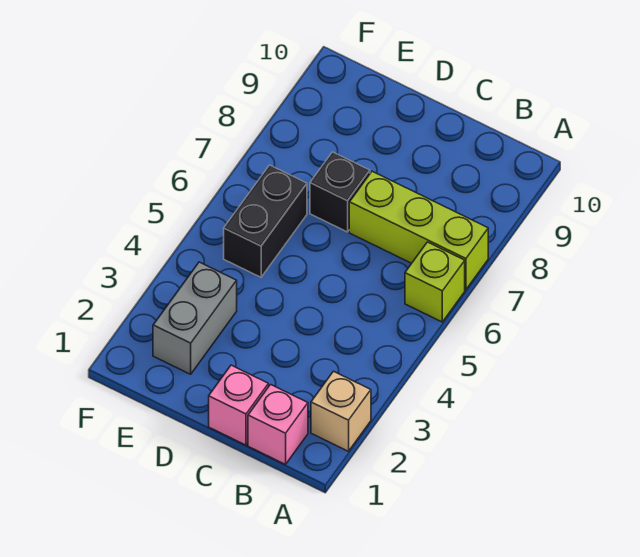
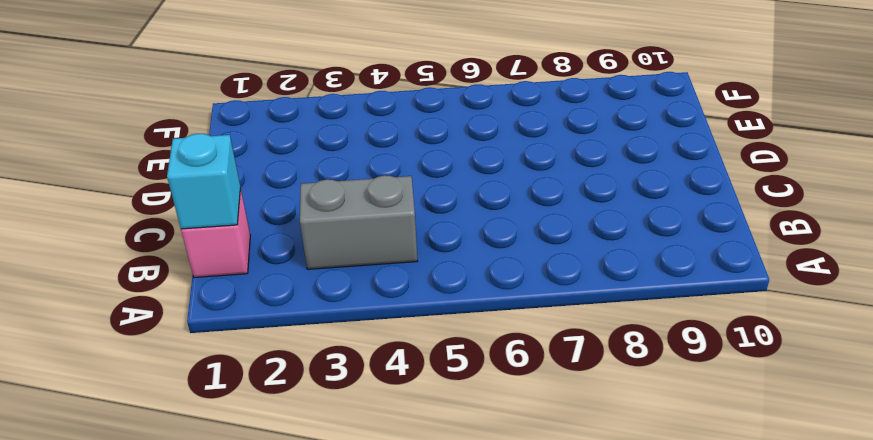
cyan 1x1 brick [167,134,241,229] -> none
grey 1x2 brick [300,175,417,269] -> grey 1x2 brick moved to [153,262,237,374]
none -> tan 1x1 brick [311,371,371,451]
none -> lime 1x1 brick [405,242,465,322]

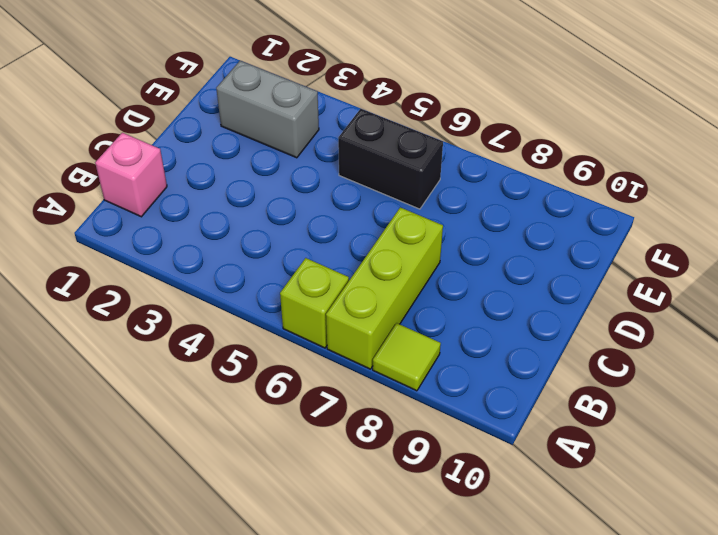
lime 1x1 tile [373,323,441,391] -> none
none -> tan 1x1 brick [311,371,371,451]
none -> pink 1x1 brick [209,365,268,445]

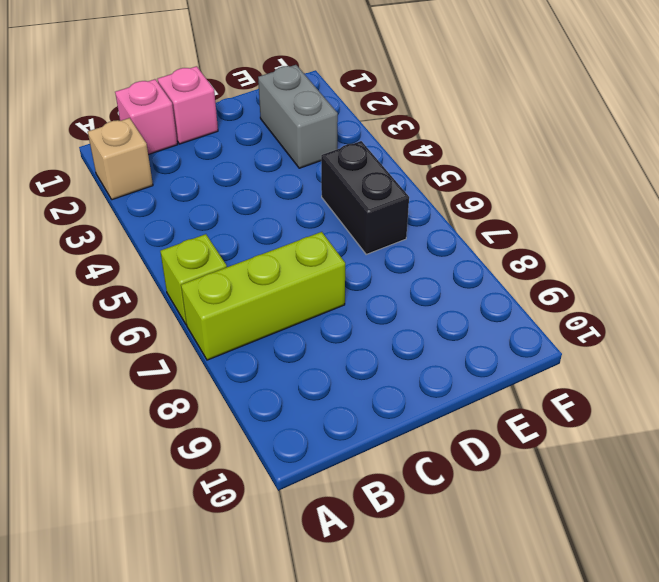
none -> black 1x1 brick [310,152,370,232]

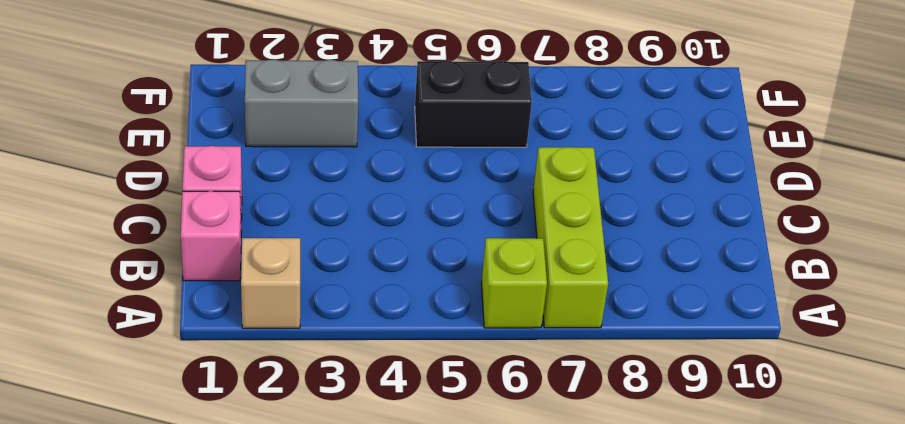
none -> black 1x1 brick [310,152,370,232]

